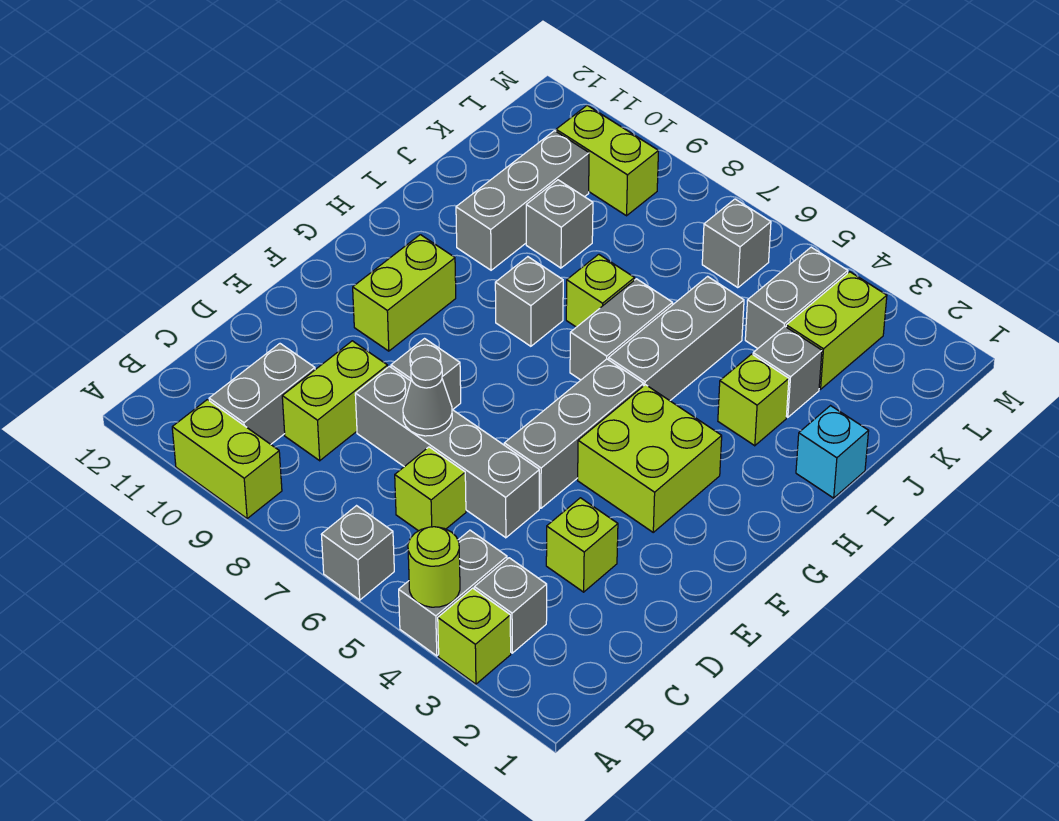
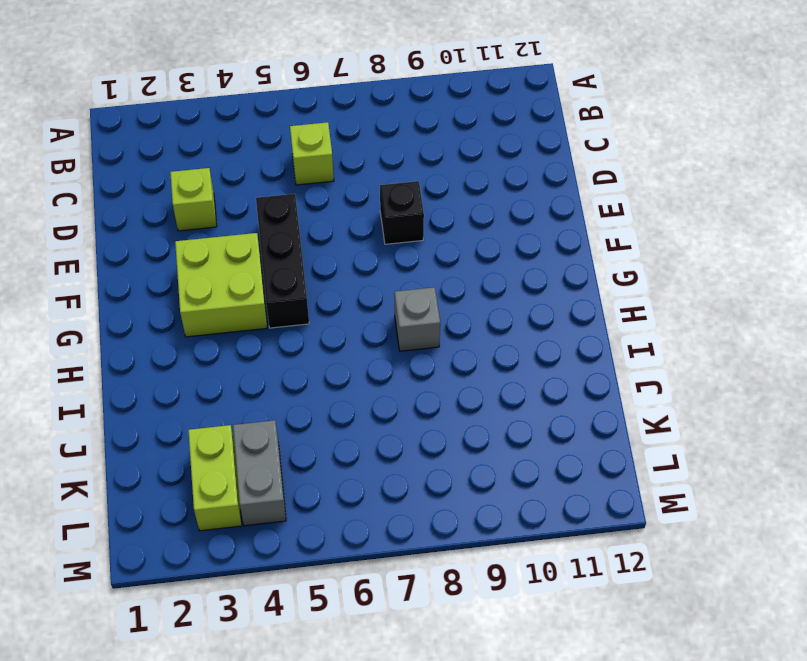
black 1x3 brick [256,194,309,328] -> grey 1x3 brick [504,359,644,508]
black 1x1 brick [380,181,424,244] -> grey 1x1 brick [391,339,461,410]
none -> lime 1x1 brick [438,588,511,684]
none -> grey 1x2 brick [399,530,507,656]
none -> grey 1x1 brick [321,506,394,600]

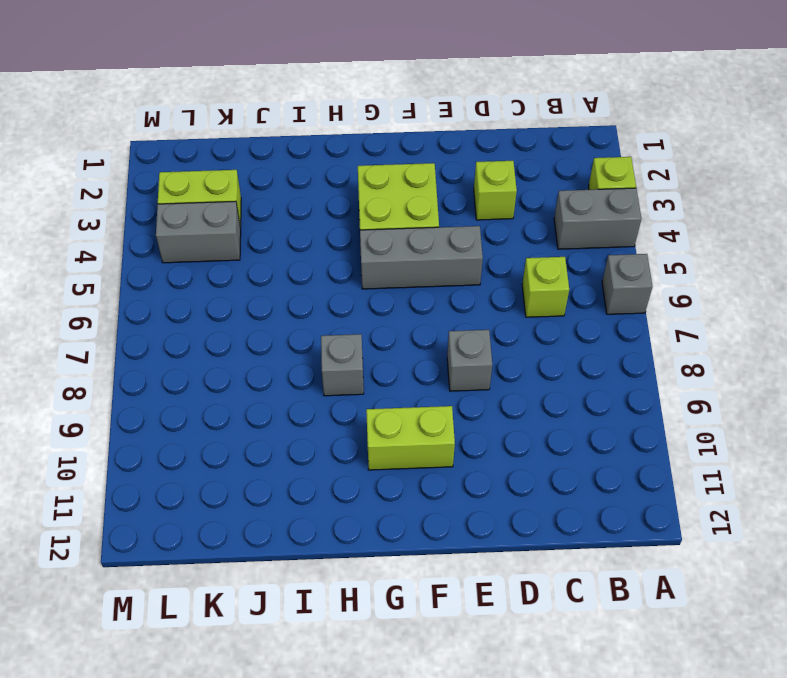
none -> lime 1x2 brick [172,400,282,518]
none -> grey 1x1 brick [474,558,547,653]
none -> grey 1x2 brick [209,344,315,444]

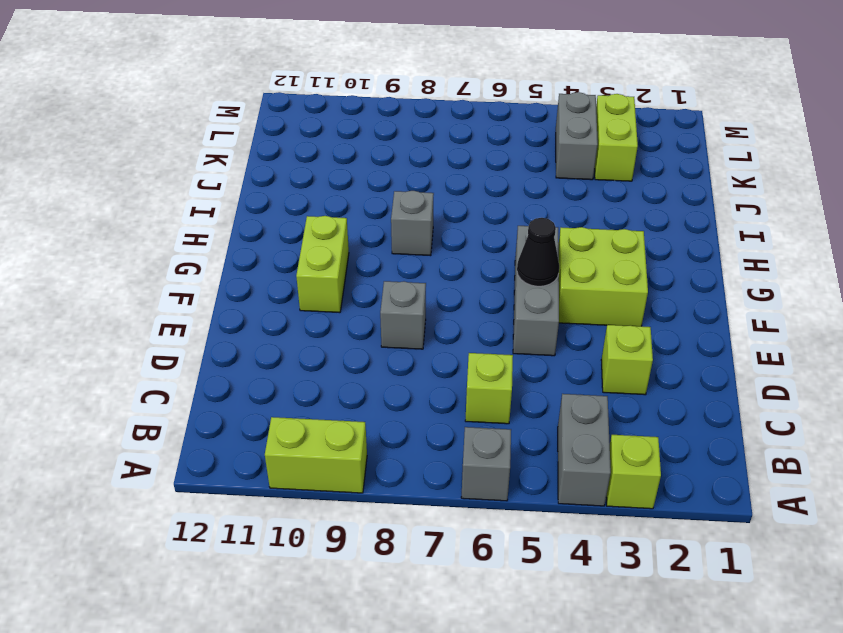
black 1x1 cone [517,218,559,286] -> none
none -> grey 1x1 brick [474,558,547,653]
none -> grey 1x2 brick [209,344,315,444]
none -> lime 1x2 brick [282,341,388,461]

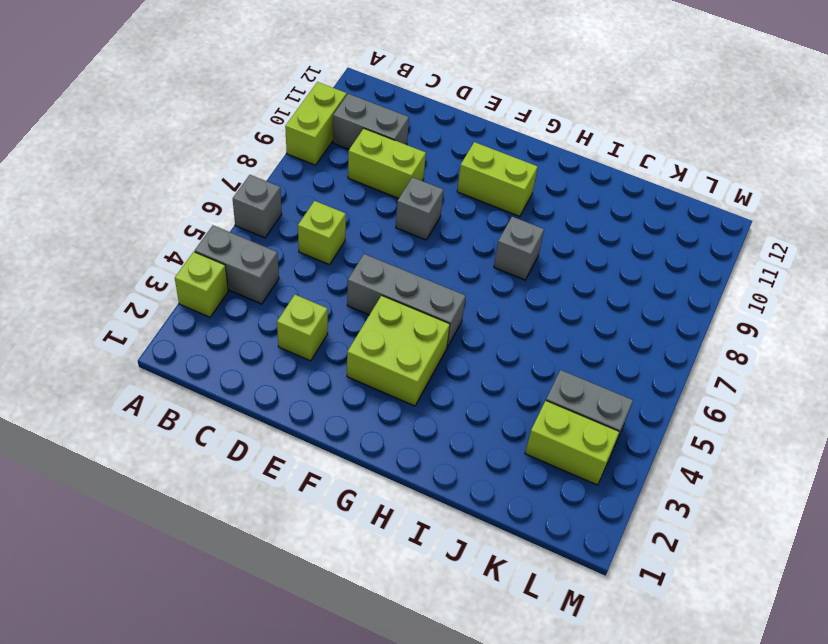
none -> grey 1x1 brick [474,558,547,653]
none -> grey 1x4 brick [355,366,539,538]
none -> grey 1x3 brick [609,276,744,401]

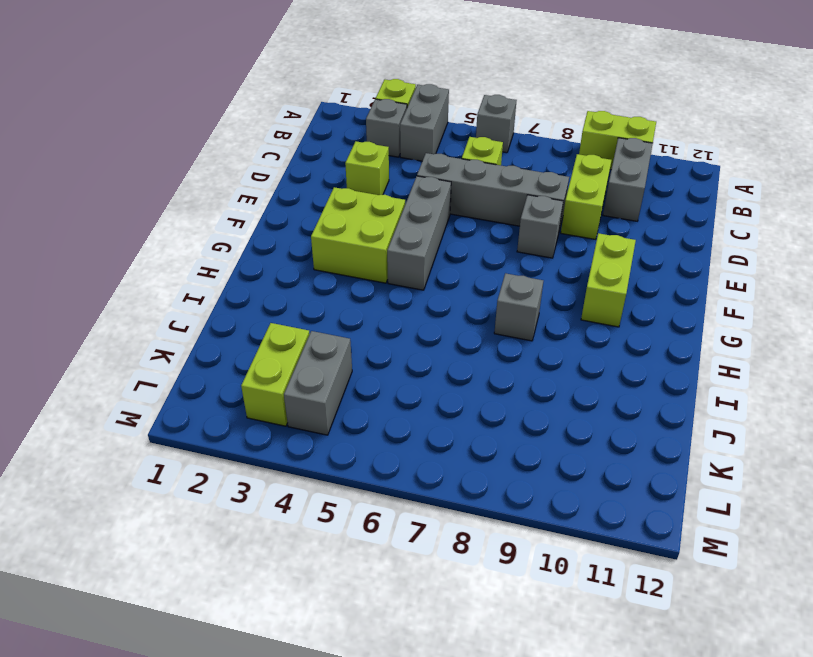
none -> grey 1x3 brick [609,276,744,401]
none -> grey 1x2 brick [570,279,673,380]
none -> cyan 1x1 brick [796,406,869,498]

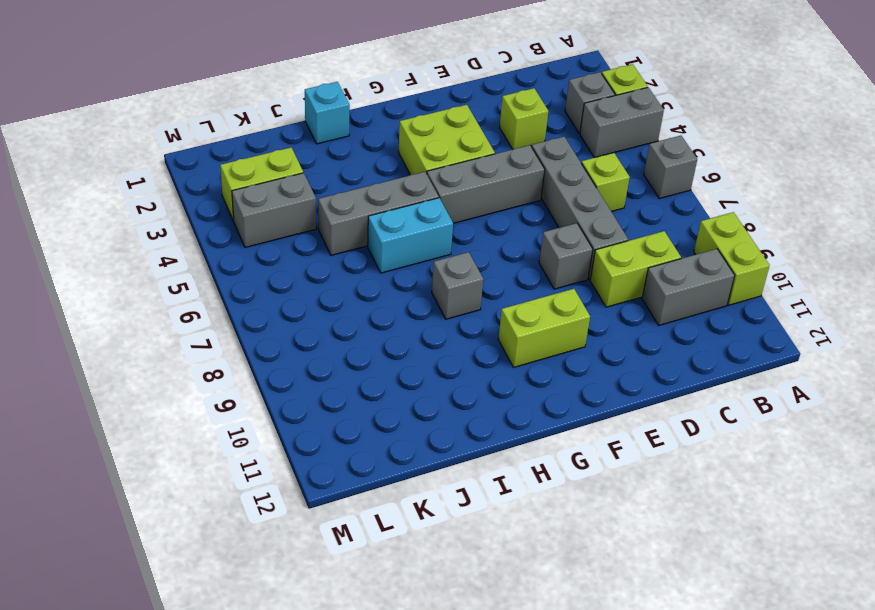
cyan 1x2 brick [368,198,453,273] -> grey 1x2 brick [570,279,673,380]
none -> lime 1x1 brick [718,354,789,446]
none -> lime 1x1 brick [566,254,635,327]
none -> grey 1x3 brick [456,131,589,270]

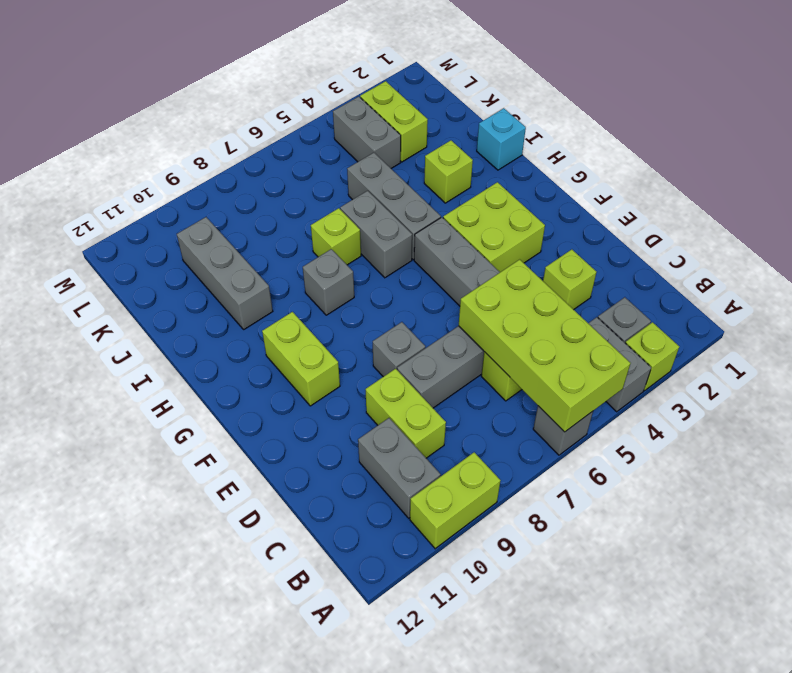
lime 2x4 brick [459,259,631,432] -> none
none -> grey 1x1 brick [753,326,822,417]
none -> grey 1x1 brick [526,180,593,268]
none -> grey 1x1 brick [702,199,771,288]

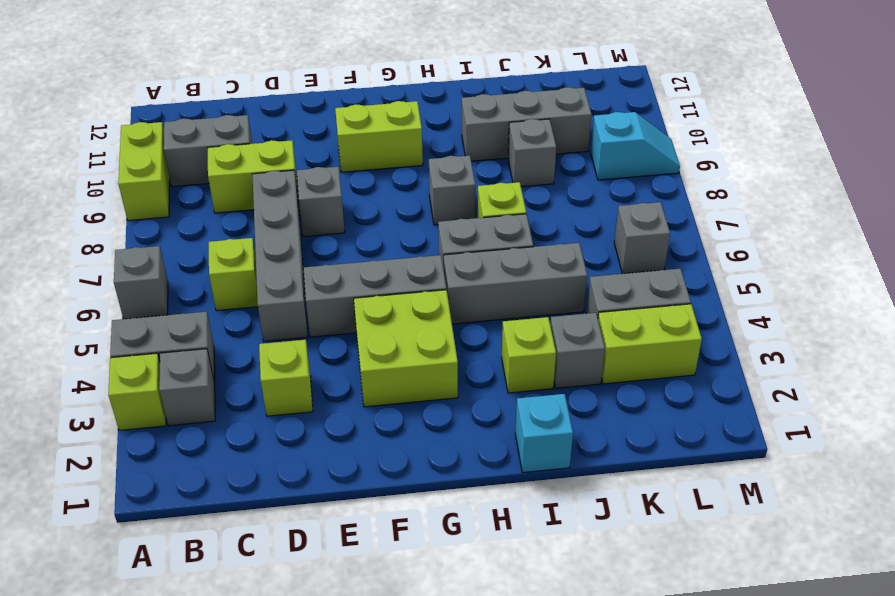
cyan 1x2 slope [591,112,680,180] -> lime 1x2 brick [556,105,658,216]
none -> lime 1x1 round brick [408,527,460,607]
none -> grey 1x1 cone [403,357,452,436]

